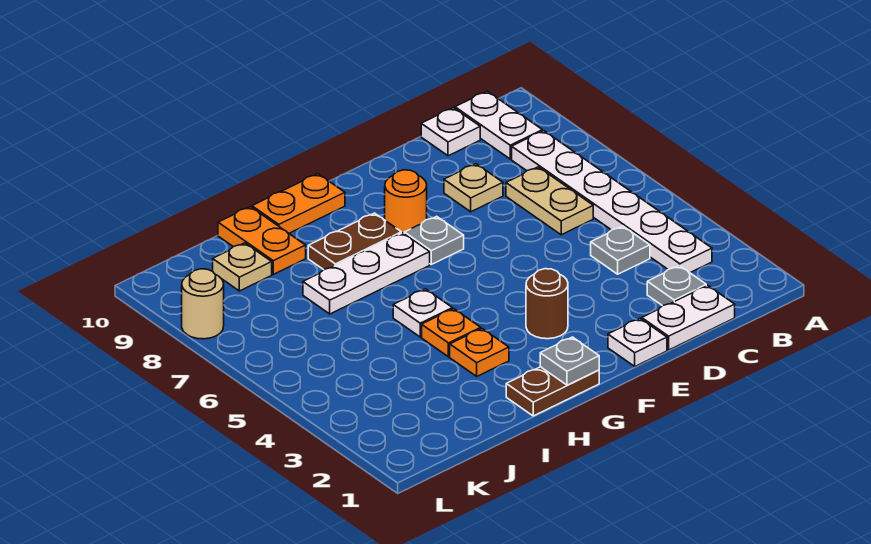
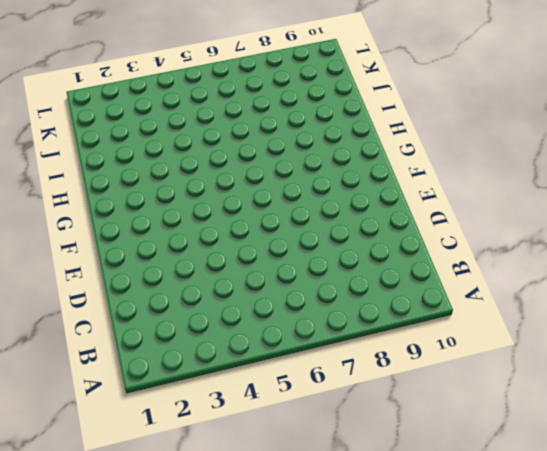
none -> white 1x6 plate [512,131,712,273]
none -> white 1x2 plate [455,91,542,159]
none -> white 1x2 plate [642,285,735,350]

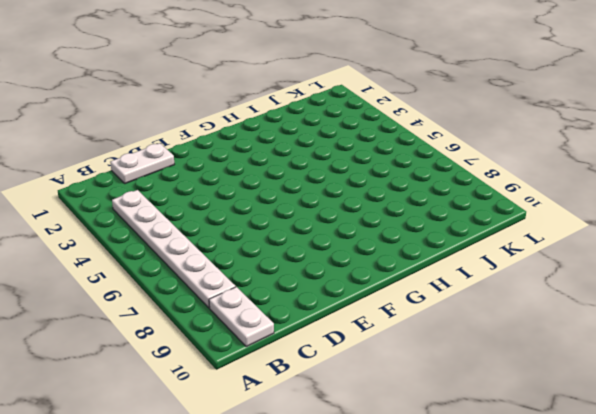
none -> grey 1x1 plate [647,266,706,306]
none -> grey 1x1 plate [591,226,650,274]
none -> tan 1x2 plate [506,167,593,235]

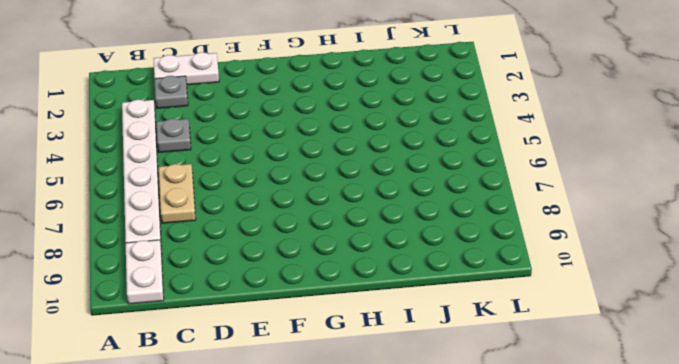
none -> white 1x1 plate [421,108,480,156]
none -> tan 1x1 plate [444,164,503,212]
none -> white 1x1 plate [608,319,667,366]

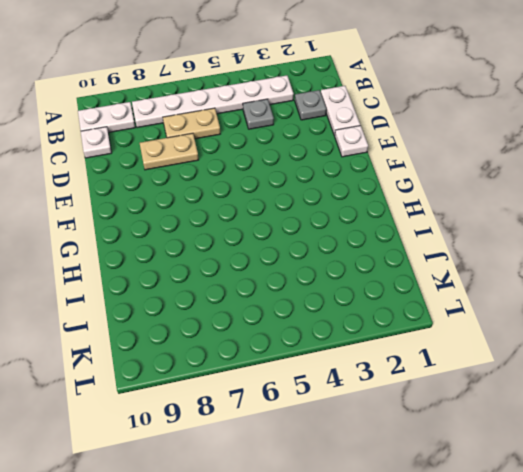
tan 1x2 plate [140,133,199,170] -> tan 1x1 plate [444,164,503,212]
none -> brown 1x1 round brick [526,269,568,339]
none -> grey 1x1 plate [404,216,464,264]
none -> orange 1x1 round brick [385,170,427,233]

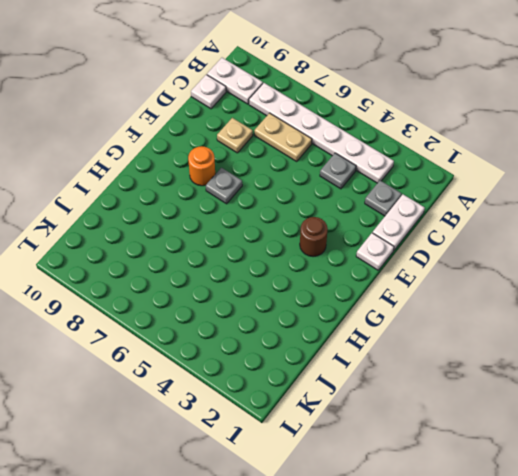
none -> brown 1x2 plate [506,367,599,416]
none -> white 1x3 plate [303,233,430,314]
none -> brown 1x2 plate [308,213,401,270]

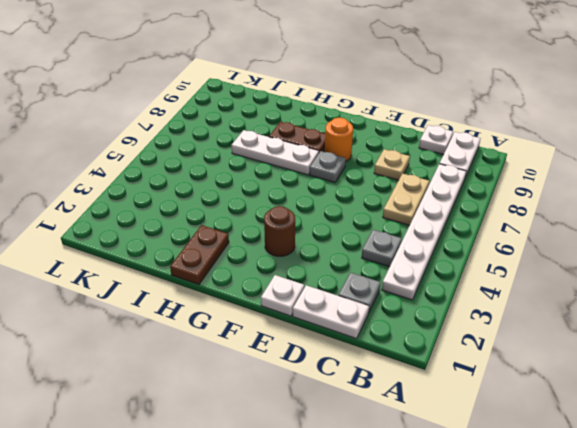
brown 1x2 plate [170,225,229,284] -> brown 1x2 plate turned to [506,367,599,416]
none -> orange 1x2 plate [252,174,345,233]
none -> orange 1x1 plate [450,329,509,376]
none -> orange 1x1 plate [422,309,481,357]

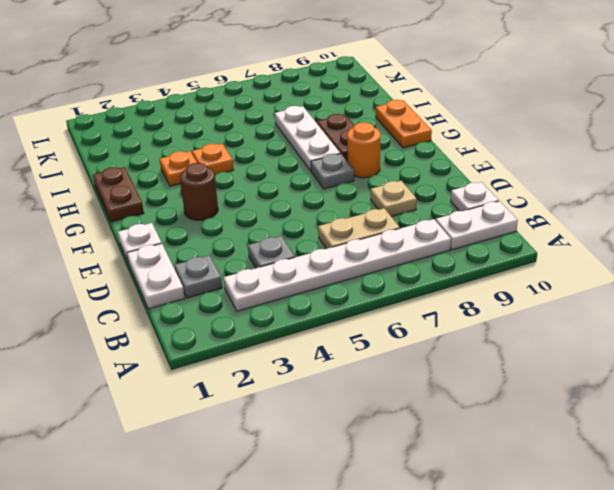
none -> white 1x1 plate [393,289,452,337]
none -> orange 1x2 plate [218,207,306,274]
none -> tan 1x1 plate [213,243,272,291]

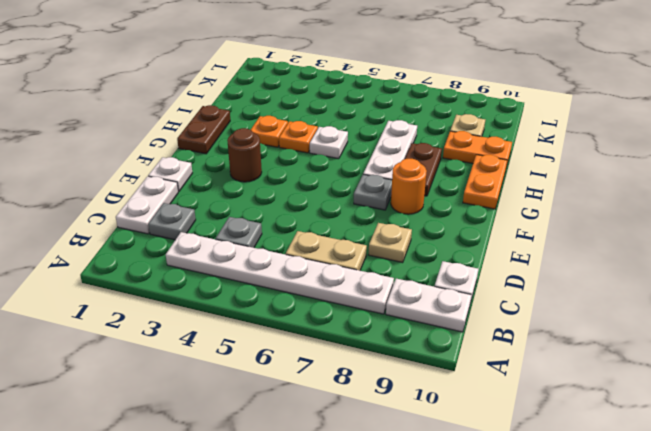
none -> tan 1x1 round brick [182,269,224,339]
none -> grey 1x1 plate [540,337,599,385]

